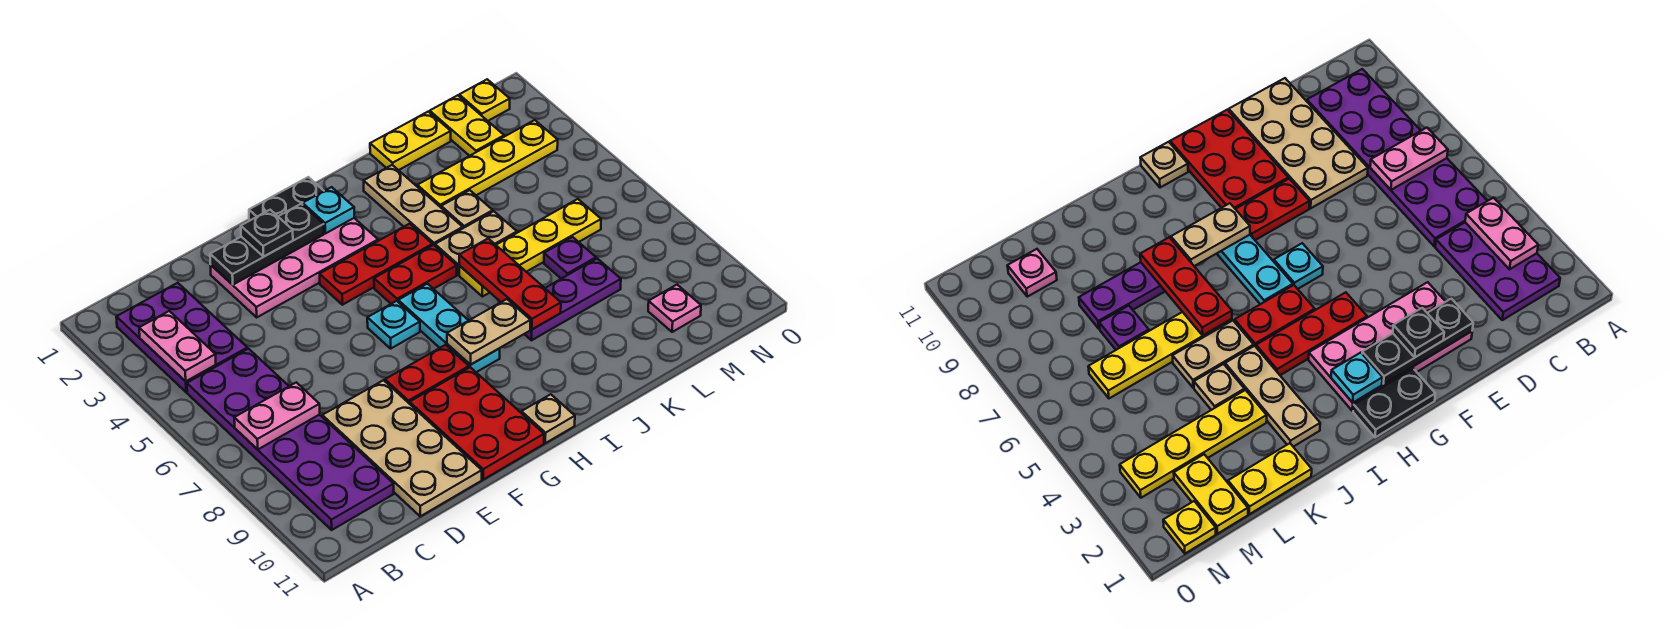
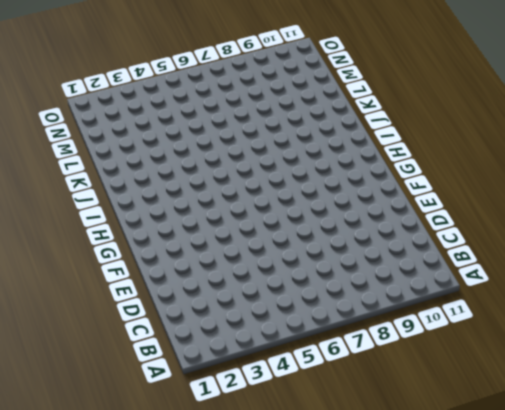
none -> purple 2x3 plate [116,283,247,392]
none -> purple 2x6 plate [187,349,394,530]
none -> tan 2x4 plate [322,380,482,516]
none -> pink 2x4 plate [210,218,378,317]

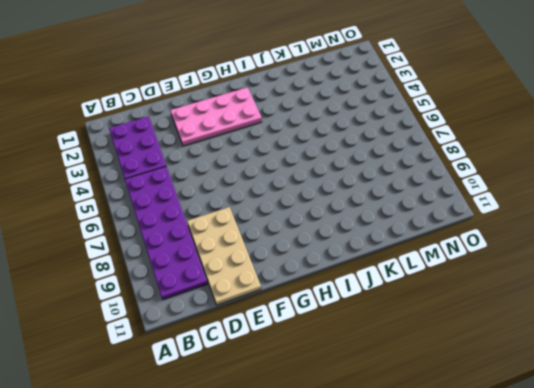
none -> red 1x2 plate [385,345,469,404]
none -> red 2x3 plate [410,367,544,480]
none -> black 1x2 plate [249,177,324,220]
none -> red 1x3 plate [320,224,432,305]

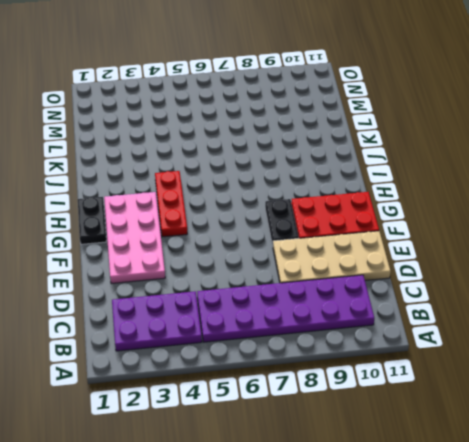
black 1x2 plate [265,199,299,245] -> red 1x2 plate [385,345,469,404]
none -> cyan 1x1 plate [367,301,420,349]
none -> red 1x2 plate [374,245,457,304]
none -> cyan 1x3 plate [398,284,500,372]
none -> tan 1x1 plate [522,394,575,443]

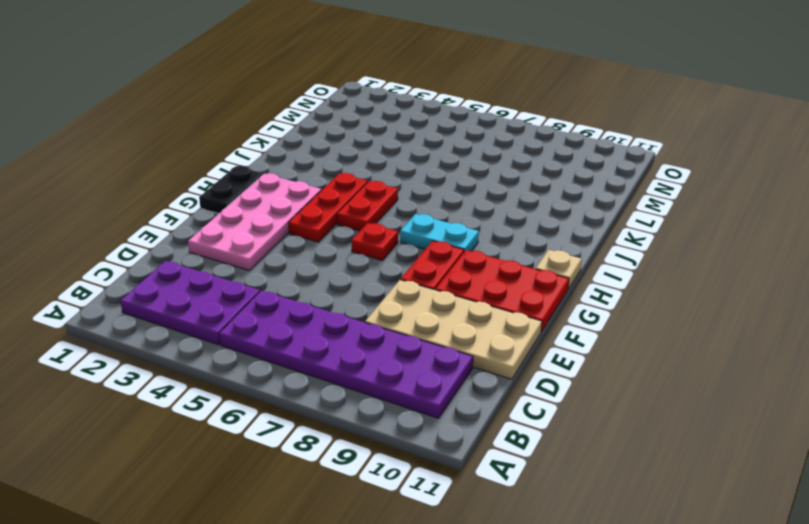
red 1x1 plate [351,223,398,261] -> cyan 1x1 plate [367,301,420,349]
cyan 1x2 plate [400,214,479,252] -> cyan 1x3 plate [398,284,500,372]
none -> tan 1x3 plate [364,165,463,246]
none -> tan 1x2 plate [435,211,517,275]
none -> yellow 1x4 plate [459,199,601,297]
none -> purple 1x3 plate [525,258,621,340]

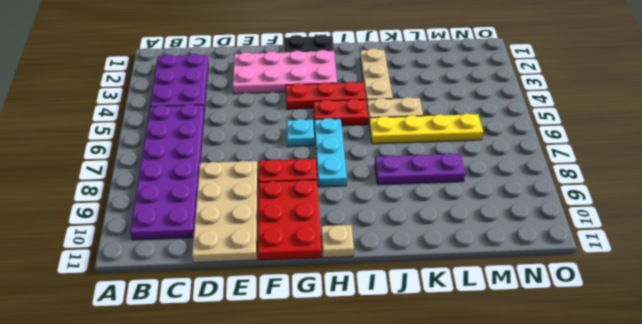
none -> yellow 1x2 plate [370,112,451,170]
none -> yellow 1x4 plate [417,120,558,207]
none -> tan 1x1 plate [441,190,493,228]
none -> purple 1x1 plate [544,237,596,279]

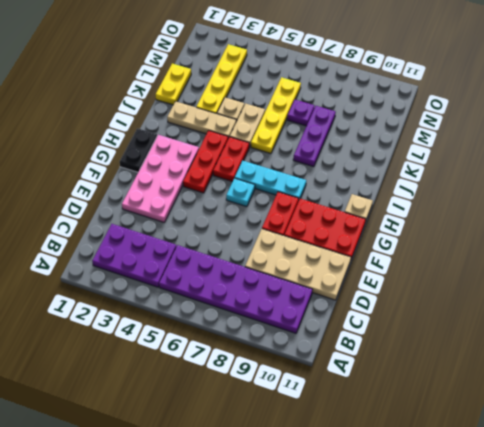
none -> yellow 1x2 plate [430,95,504,156]
none -> pink 1x1 plate [648,285,701,332]
none -> yellow 1x1 plate [459,79,510,121]
none -> pink 1x2 plate [139,311,216,381]

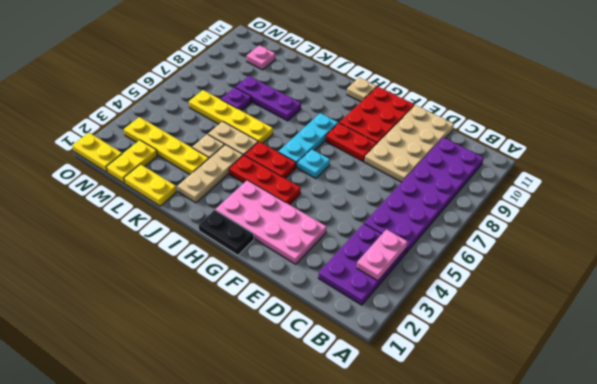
yellow 1x2 plate [72,133,122,172] -> yellow 1x1 plate [459,79,510,121]
none -> pink 1x2 plate [234,382,320,450]
none -> black 1x3 plate [210,204,324,285]
none -> cyan 1x1 plate [303,187,354,234]
none -> tan 1x2 plate [447,299,531,365]

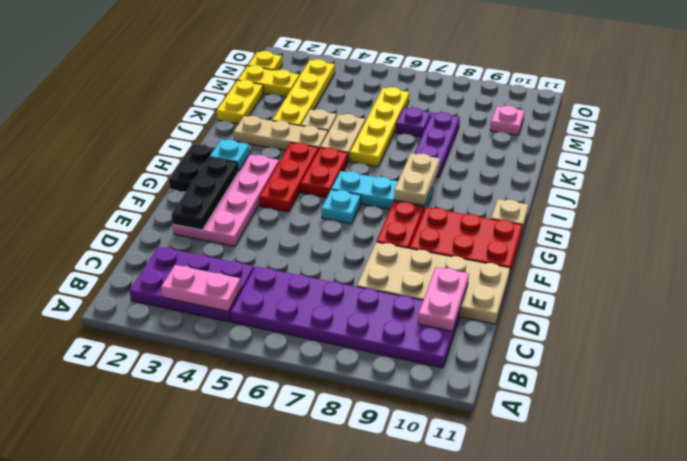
pink 1x2 plate [418,267,469,331] -> pink 1x2 plate moved to [234,382,320,450]
none -> red 1x3 plate [459,239,561,329]
none -> black 1x1 plate [241,210,293,257]

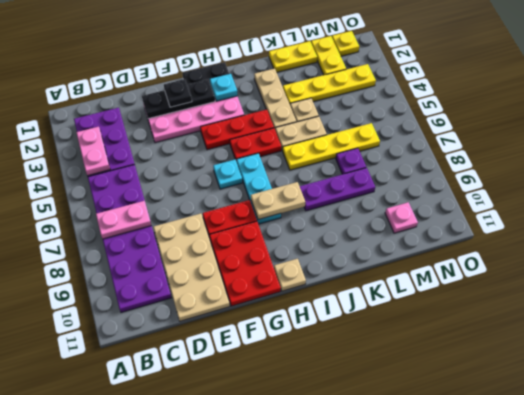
none -> red 1x3 plate [459,239,561,329]

